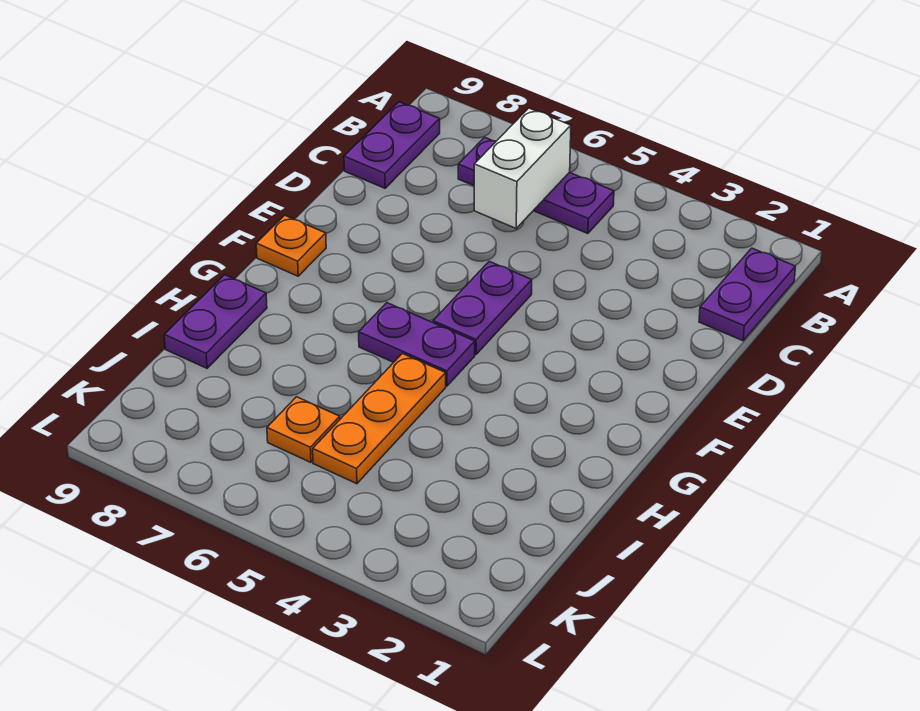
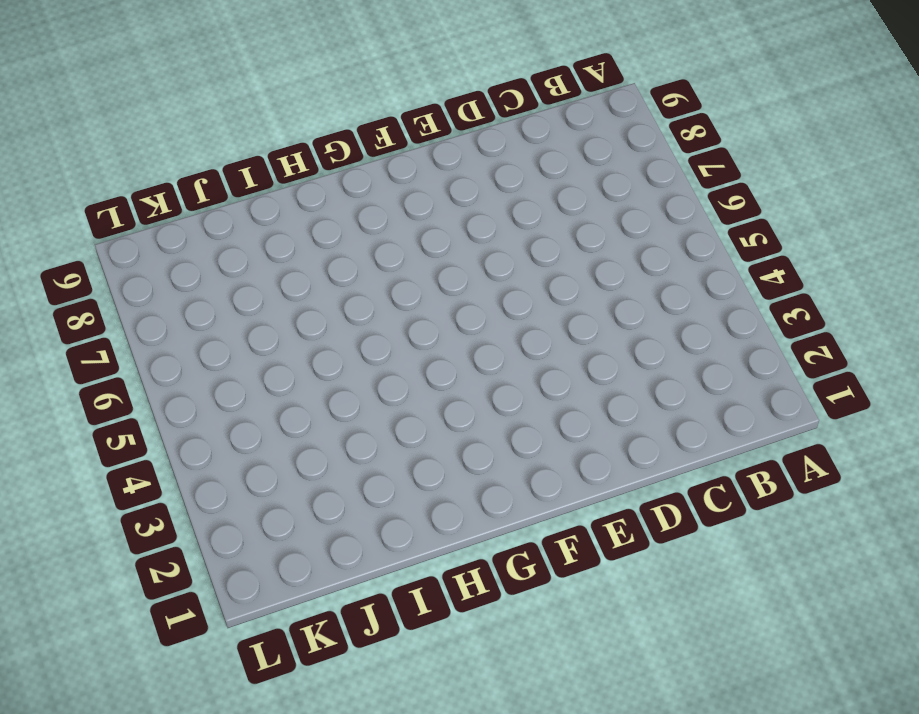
none -> purple 1x2 plate [699,248,795,341]
none -> purple 1x3 plate [458,137,614,234]

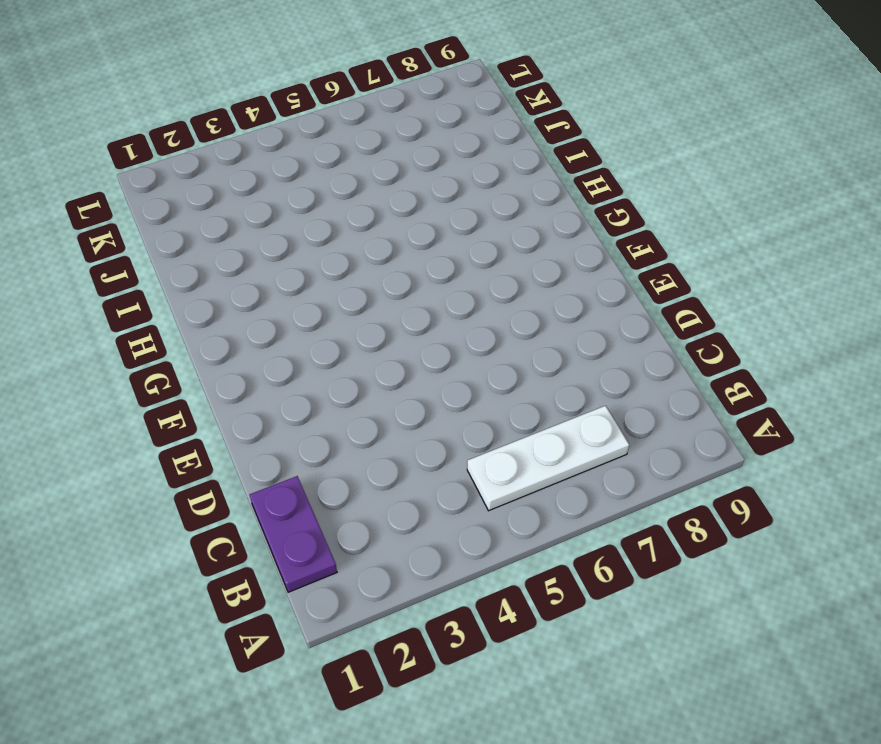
white 1x3 plate [467,406,629,511] -> purple 1x3 plate [458,137,614,234]
none -> purple 1x2 plate [344,102,440,188]
none -> purple 1x2 plate [433,261,532,354]

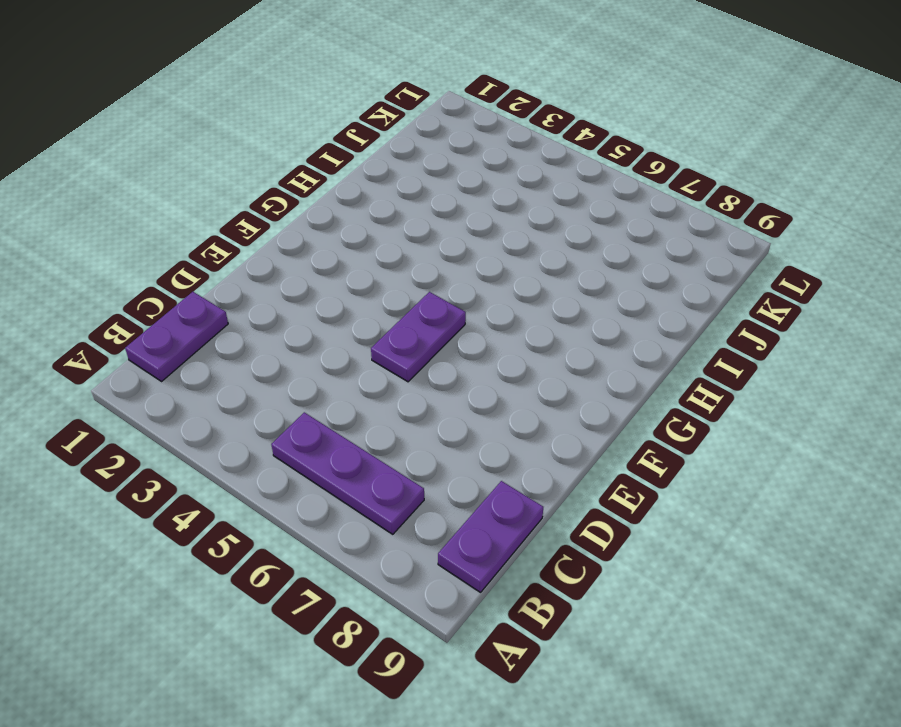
none -> orange 1x1 plate [256,215,326,276]
none -> purple 1x2 plate [359,303,475,386]

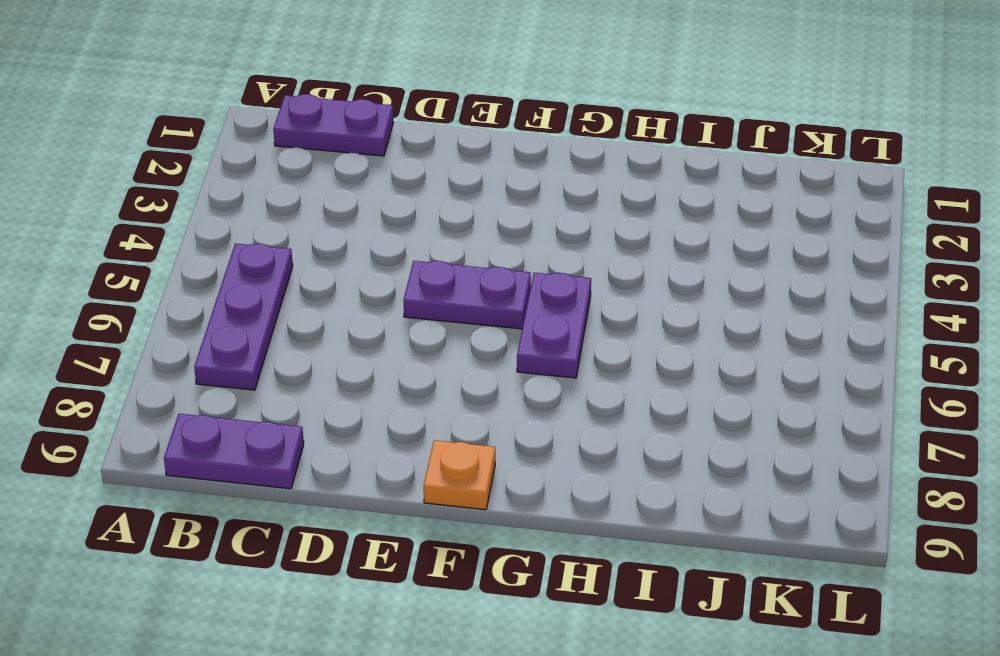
none -> orange 1x3 plate [313,353,446,484]
none -> purple 1x2 plate [164,275,267,368]

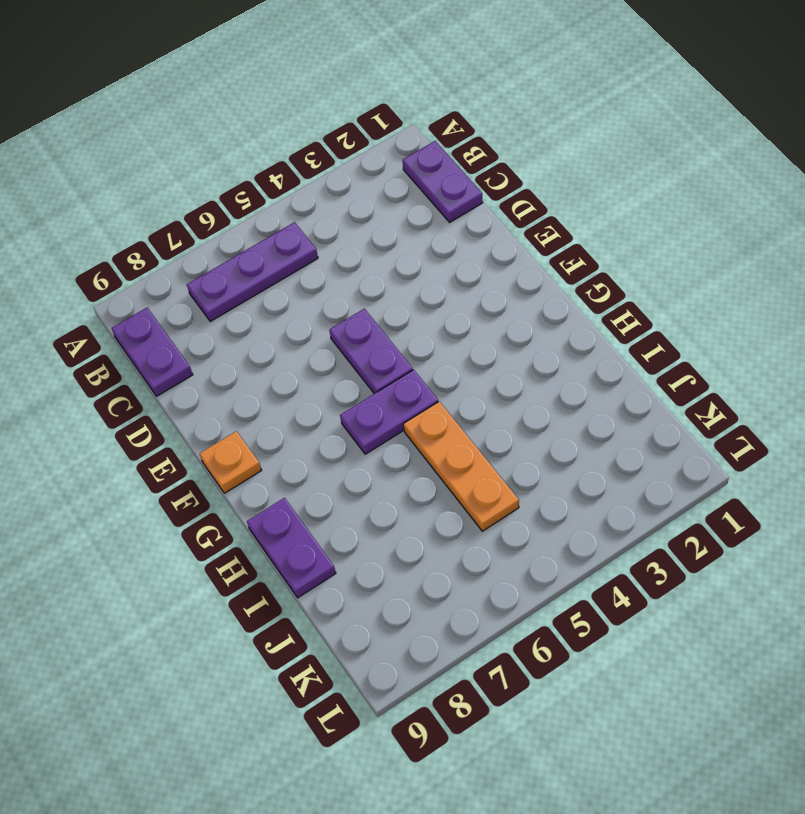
none -> orange 1x1 plate [267,397,340,462]
none -> white 1x2 brick [474,108,571,228]

